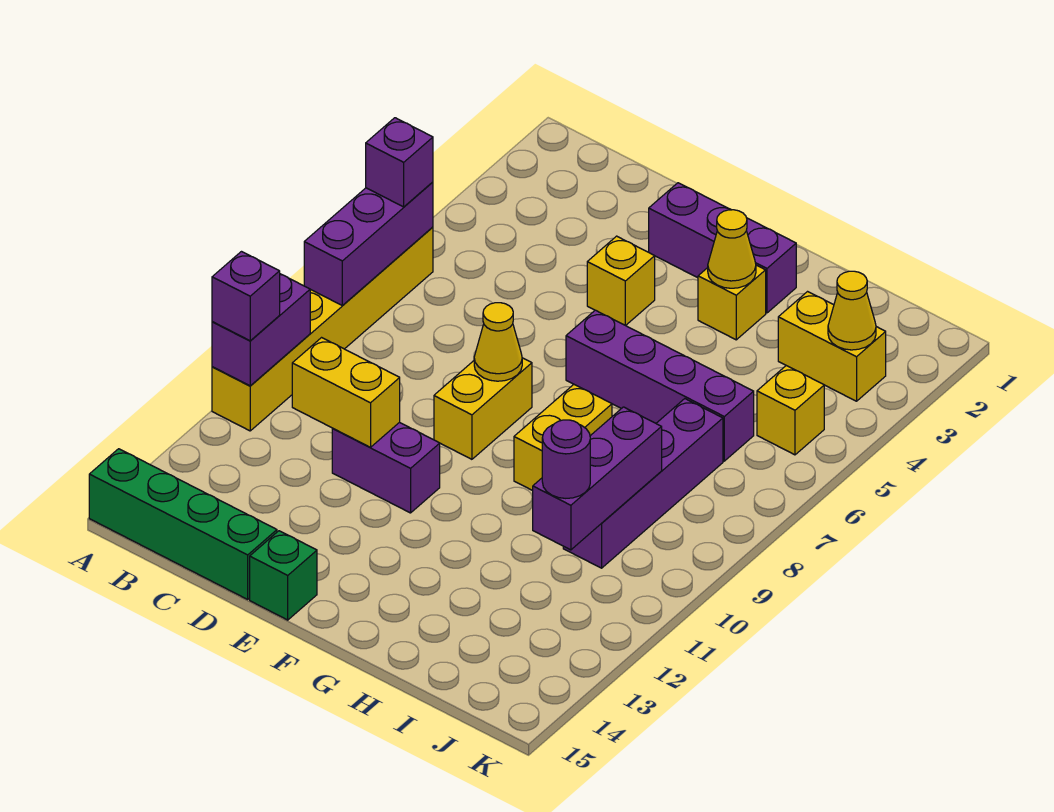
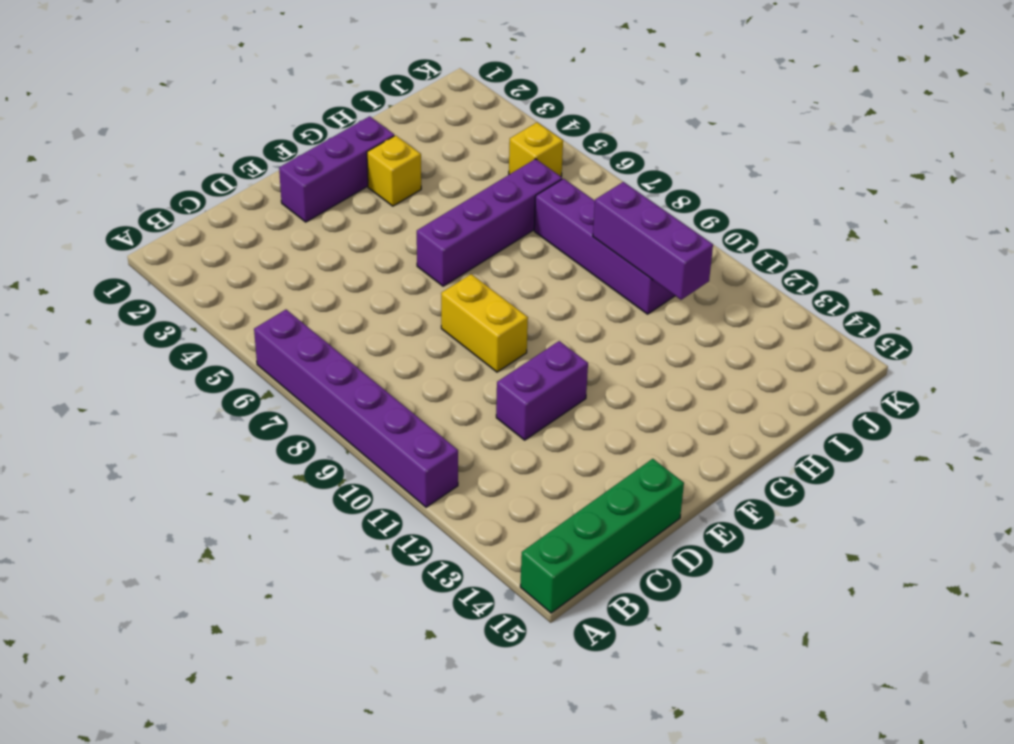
purple 1x6 brick [254,310,458,507] -> yellow 1x6 brick [212,227,433,431]
none -> yellow 1x1 brick [587,236,655,325]
none -> green 1x1 brick [250,531,317,620]
none -> yellow 1x2 brick [514,385,612,491]

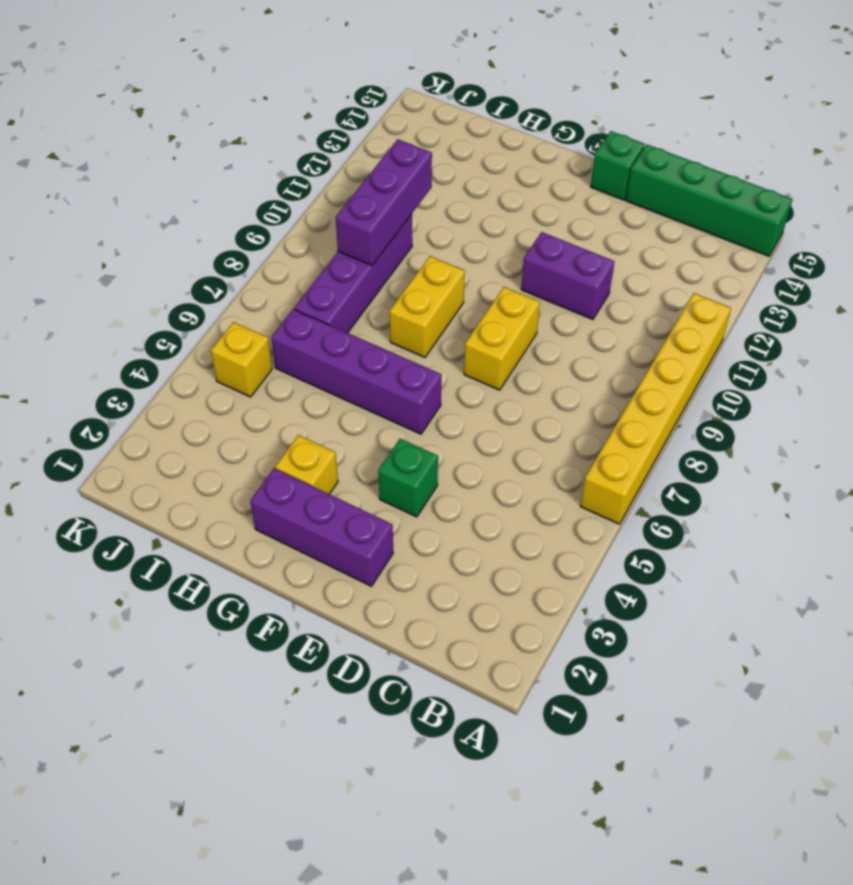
green 1x1 brick [378,439,438,517] -> yellow 1x1 brick [587,236,655,325]
none -> yellow 1x2 brick [778,292,886,401]
none -> purple 1x3 brick [304,182,433,306]
none -> purple 1x2 brick [212,274,310,386]

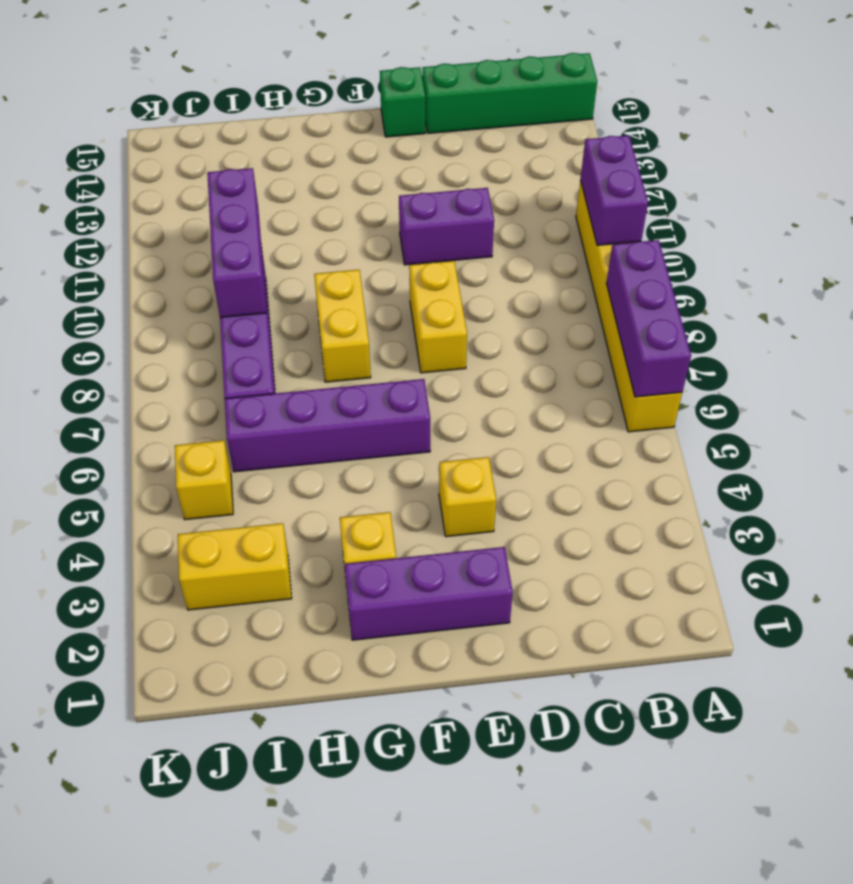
none -> yellow 1x2 brick [292,338,400,447]
none -> yellow 1x1 cone [474,303,522,381]
none -> yellow 1x1 cone [708,210,756,288]

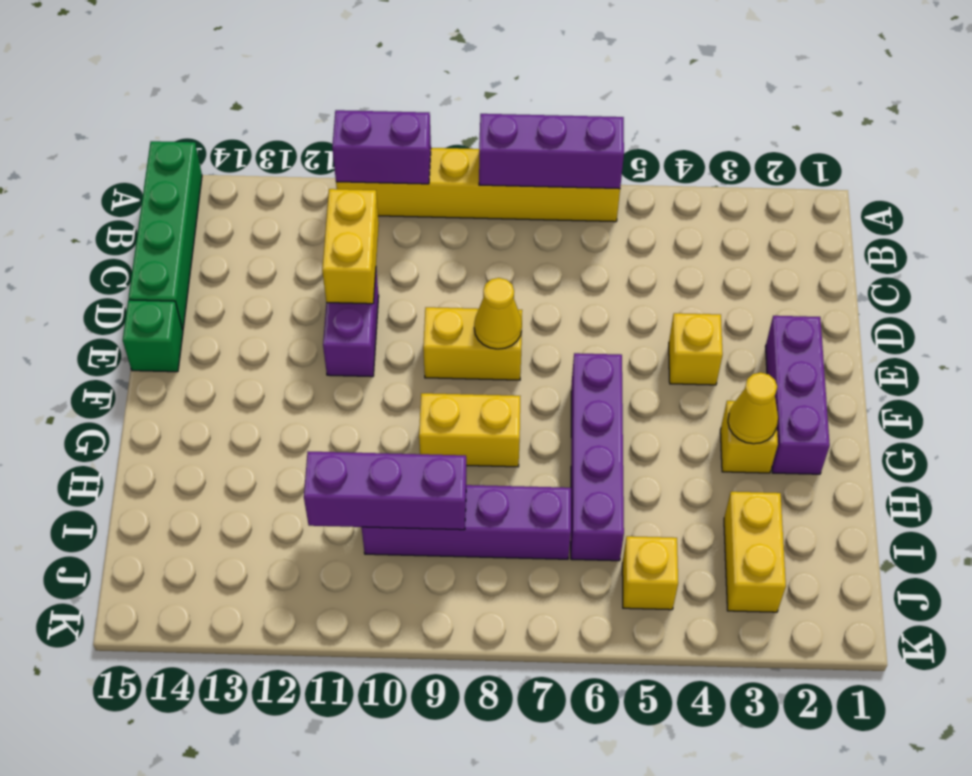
none -> yellow 1x1 cone [828,271,876,350]
none -> purple 1x1 brick [366,118,433,207]
none -> purple 1x1 brick [212,252,280,341]

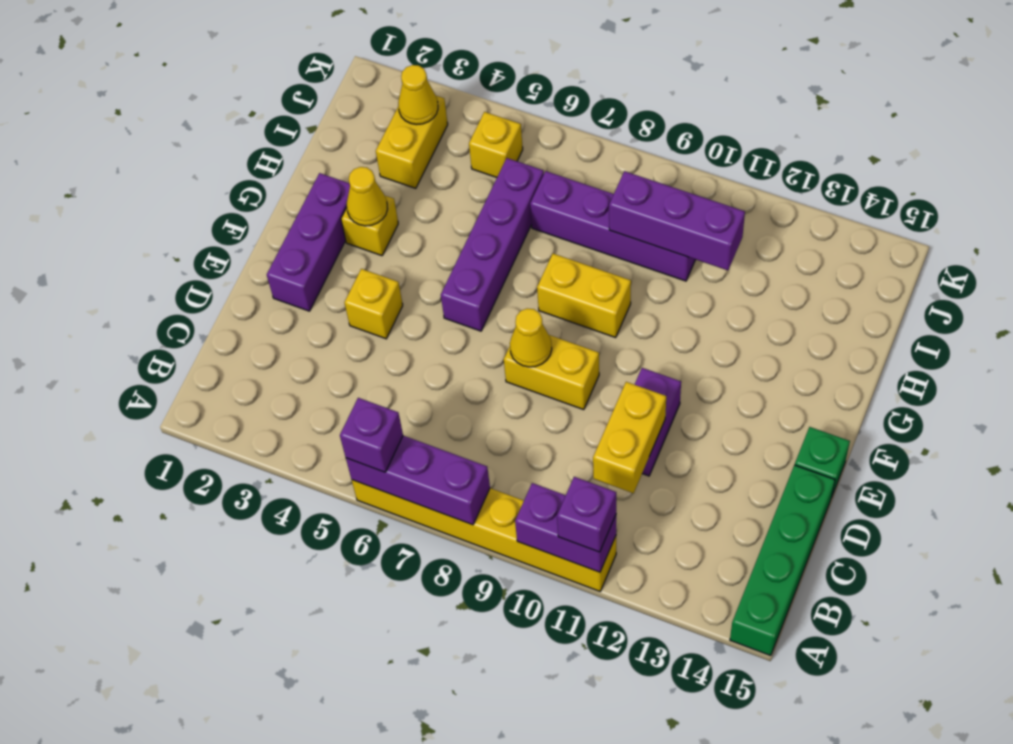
none -> purple 1x1 round brick [542,420,590,498]

